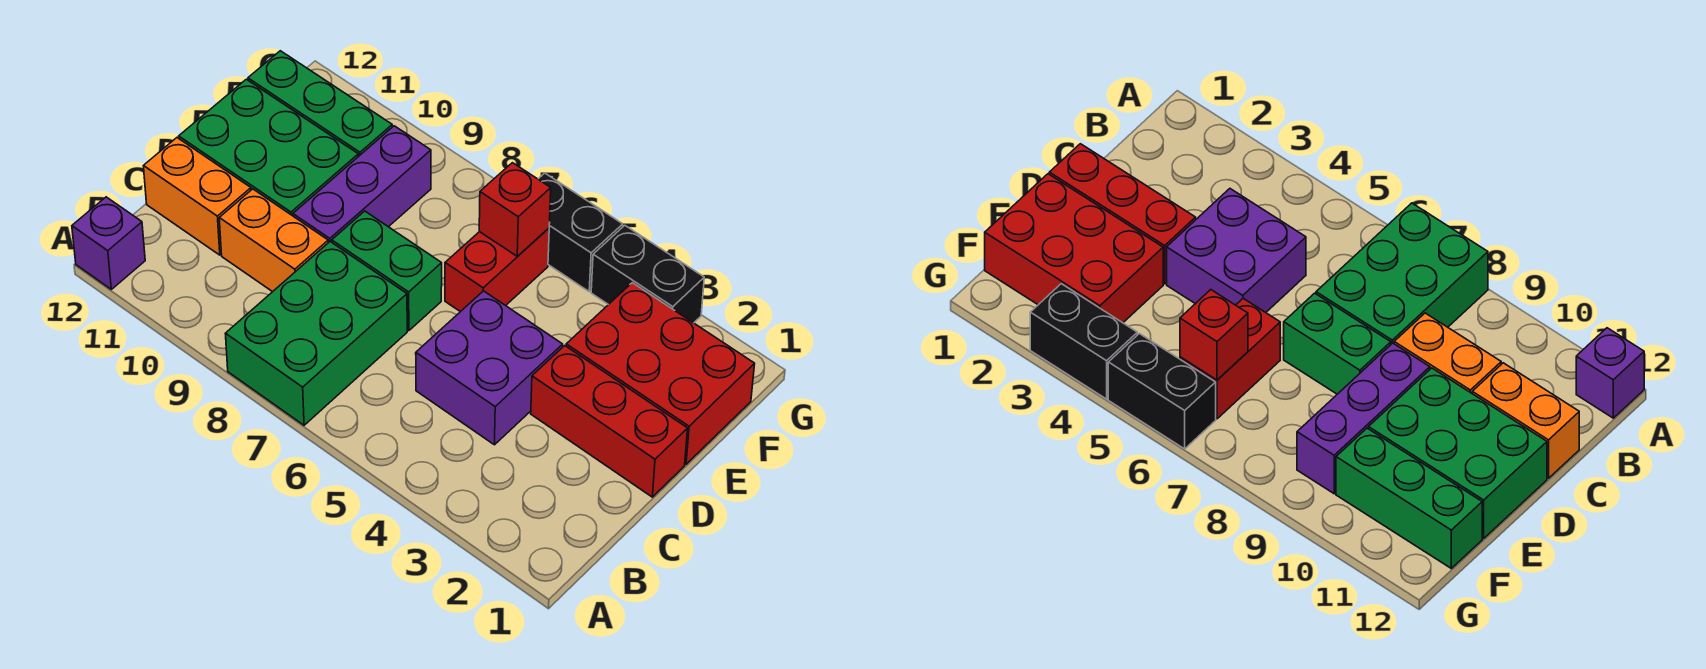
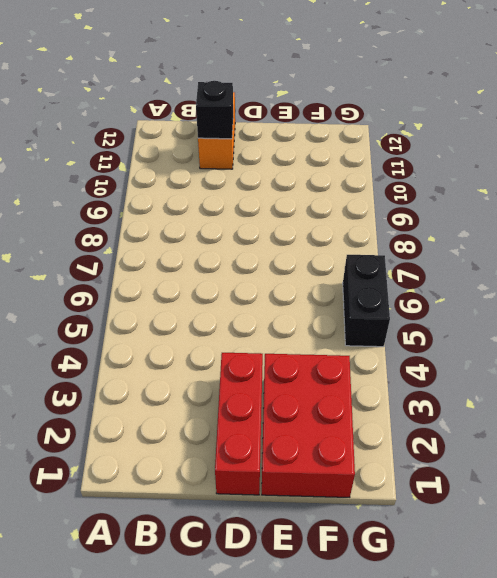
black 1x1 brick [196,81,233,139] -> none
none -> green 2x3 brick [225,242,407,425]
none -> purple 1x1 brick [72,197,145,289]
none -> purple 2x2 brick [416,291,563,445]

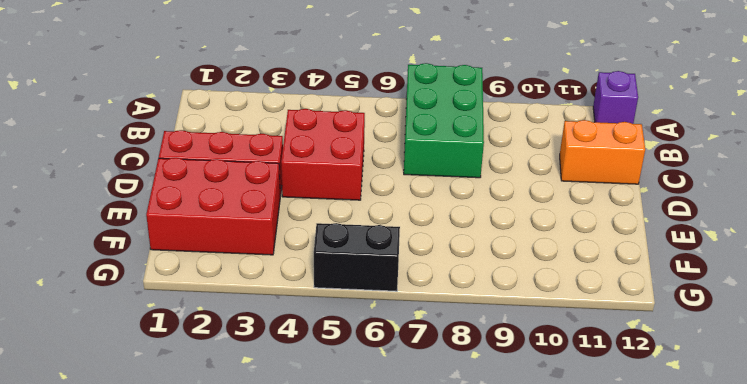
red 2x2 brick [281,109,365,200] -> purple 2x2 brick [416,291,563,445]
none -> orange 1x2 brick [219,189,328,292]
none -> green 1x2 brick [332,211,442,331]
none -> purple 1x3 brick [293,126,431,243]

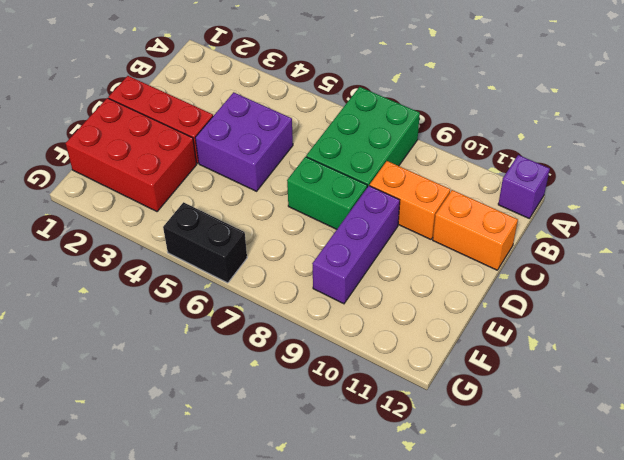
none -> green 2x3 brick [179,79,358,216]
none -> red 1x2 brick [445,228,549,312]
none -> green 1x3 brick [248,51,392,157]

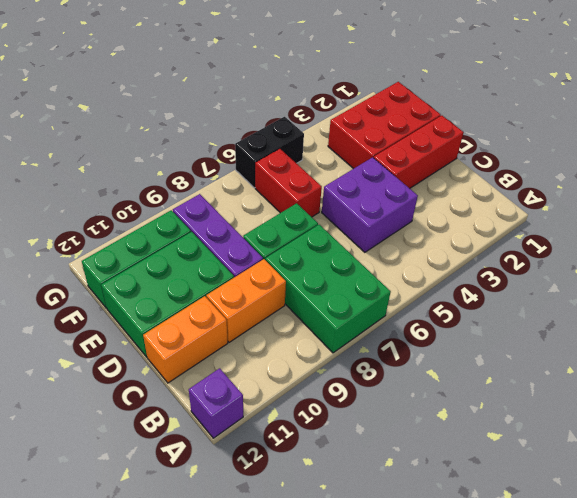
none -> black 1x2 brick [591,225,704,323]
none -> red 1x1 brick [479,163,551,256]

